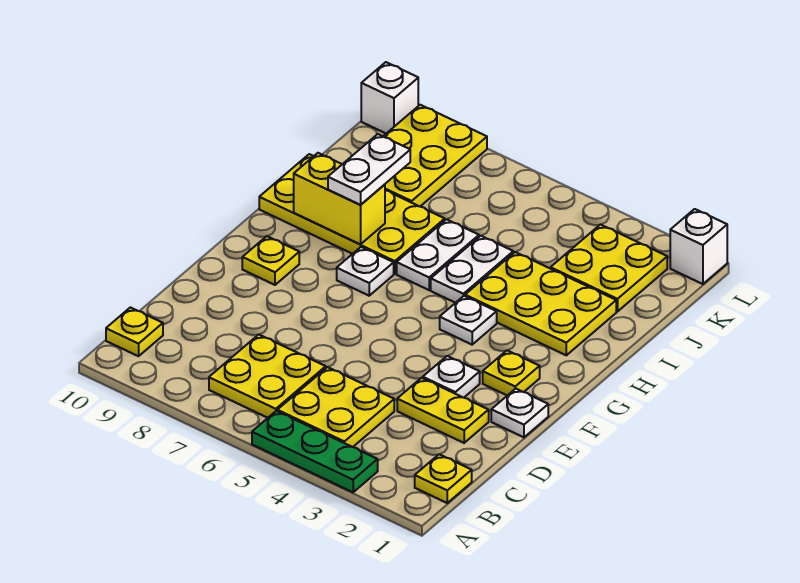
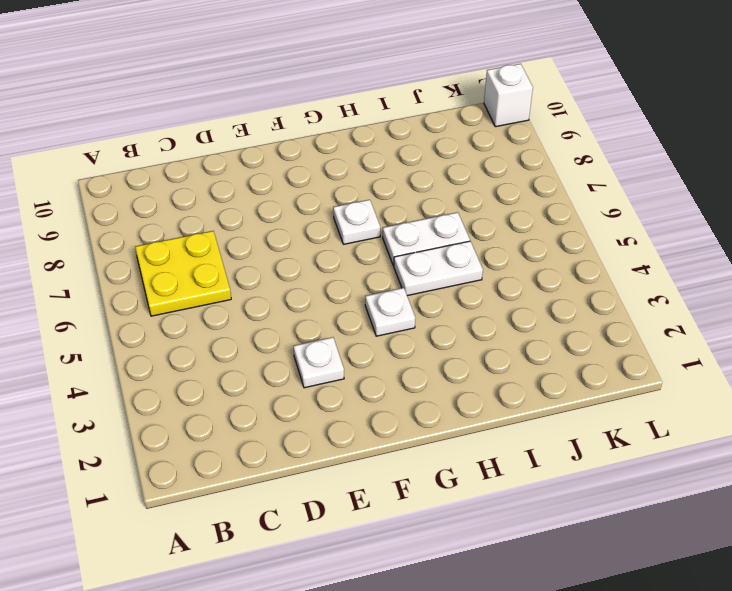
none -> green 1x3 plate [252,411,378,492]
none -> yellow 1x1 plate [415,454,472,503]
none -> yellow 2x2 plate [277,367,394,447]

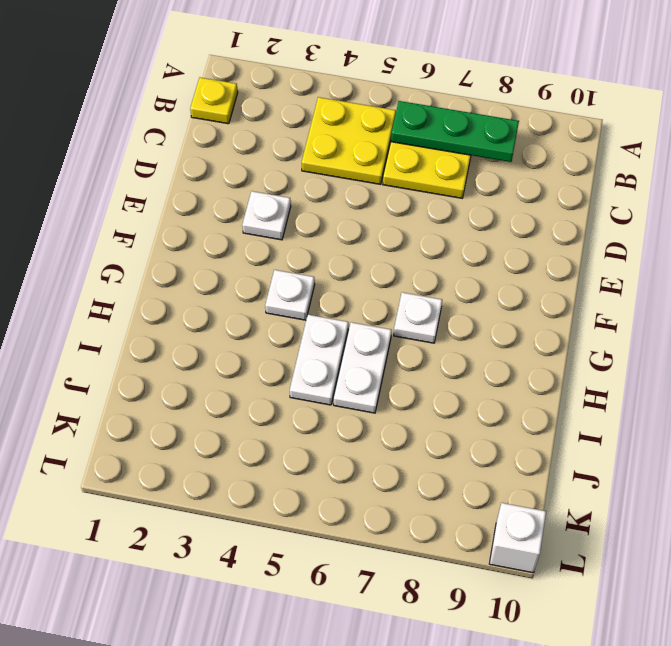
green 1x3 plate [391,101,519,162] -> green 1x3 plate moved to [252,411,378,492]
none -> yellow 1x1 plate [106,307,163,356]
none -> yellow 1x2 plate [397,378,489,443]
none -> white 1x1 plate [491,389,548,437]

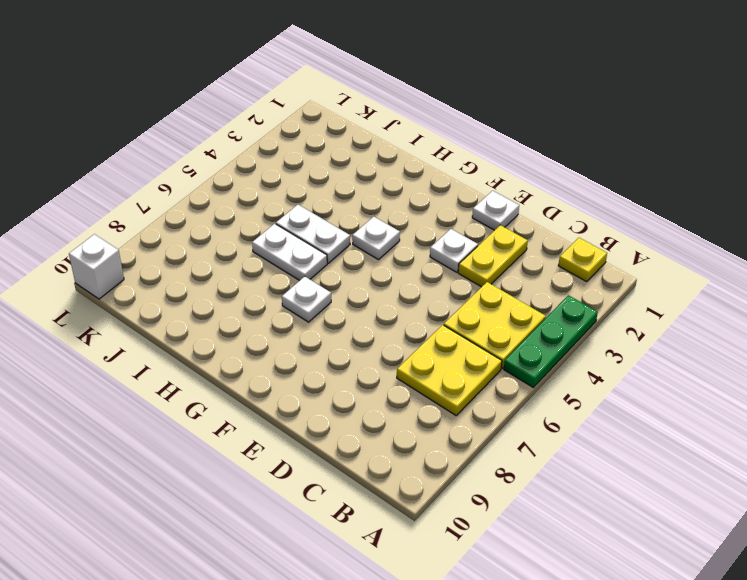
none -> yellow 1x1 plate [106,307,163,356]
none -> yellow 1x1 plate [483,350,540,395]
none -> yellow 1x1 plate [242,236,299,285]

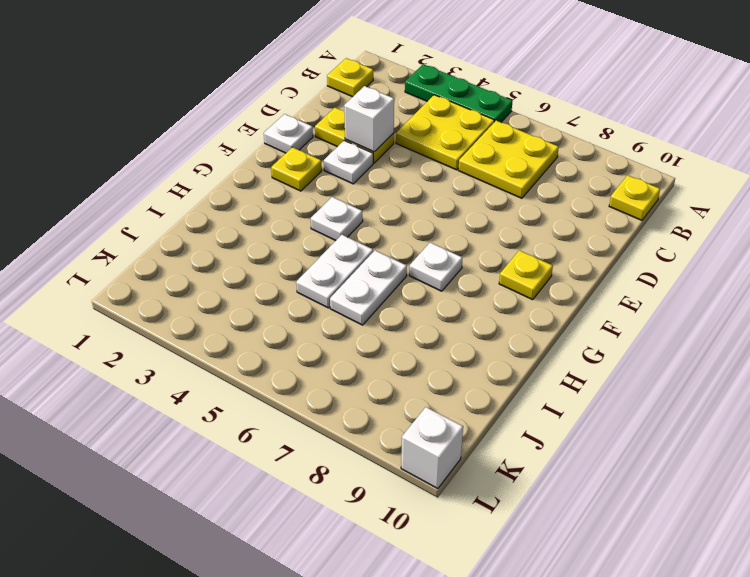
white 1x1 brick [344,86,394,152] -> white 1x1 brick moved to [670,209,727,284]
none -> yellow 2x3 plate [465,252,616,355]
none -> yellow 2x4 plate [259,154,445,274]
none -> yellow 2x2 plate [551,225,667,312]

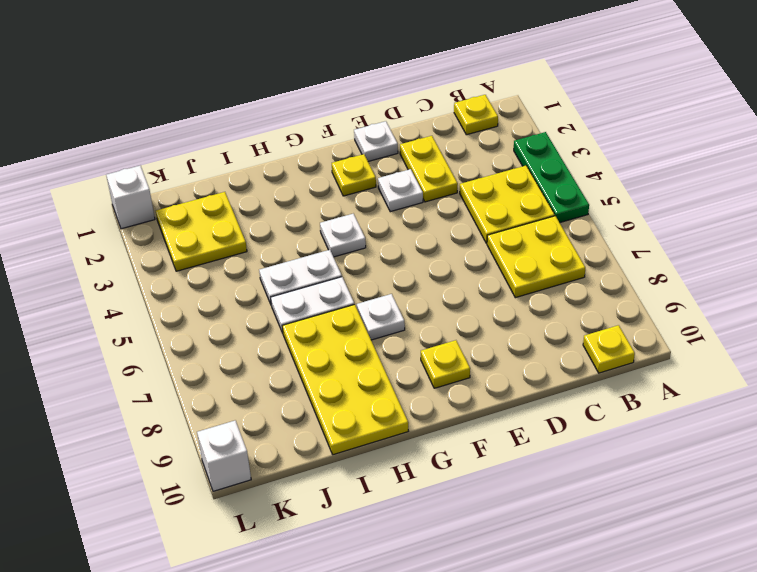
none -> yellow 2x3 plate [465,252,616,355]
none -> yellow 2x3 plate [383,105,487,206]
none -> yellow 1x2 brick [294,153,385,244]

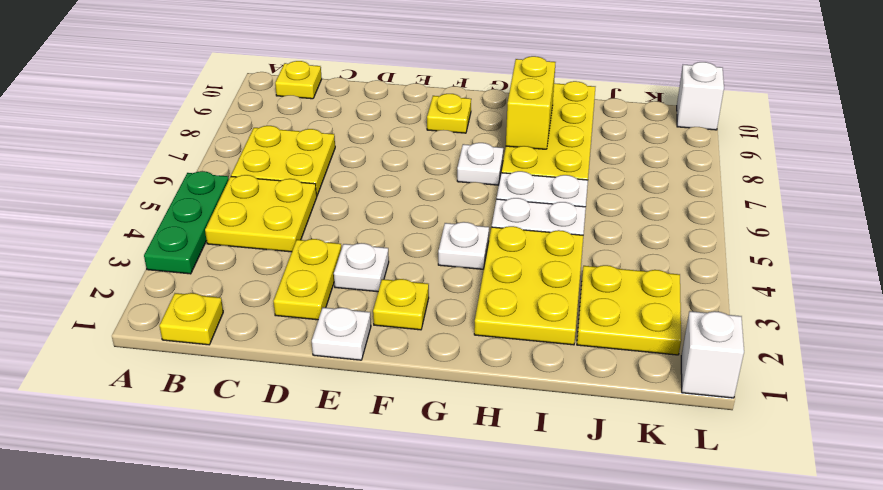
none -> yellow 2x3 plate [383,105,487,206]
none -> white 1x2 plate [328,134,410,205]

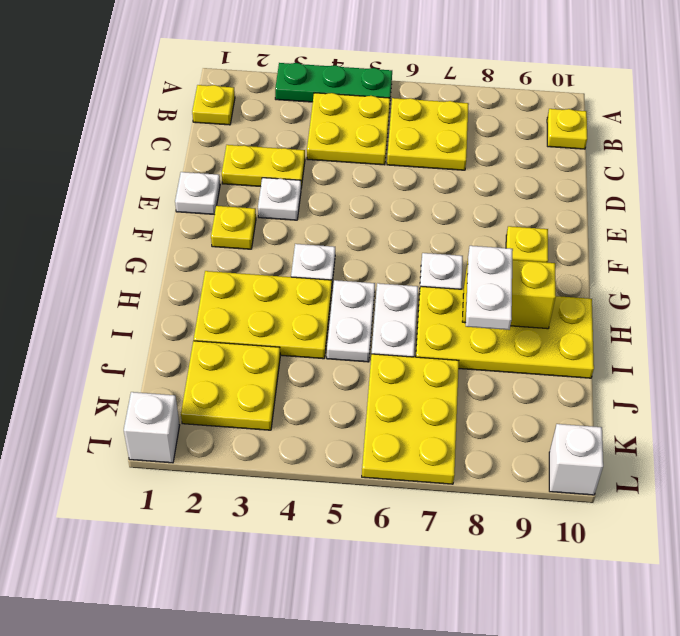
yellow 2x3 plate [362,354,459,484] -> yellow 2x3 plate moved to [383,105,487,206]

